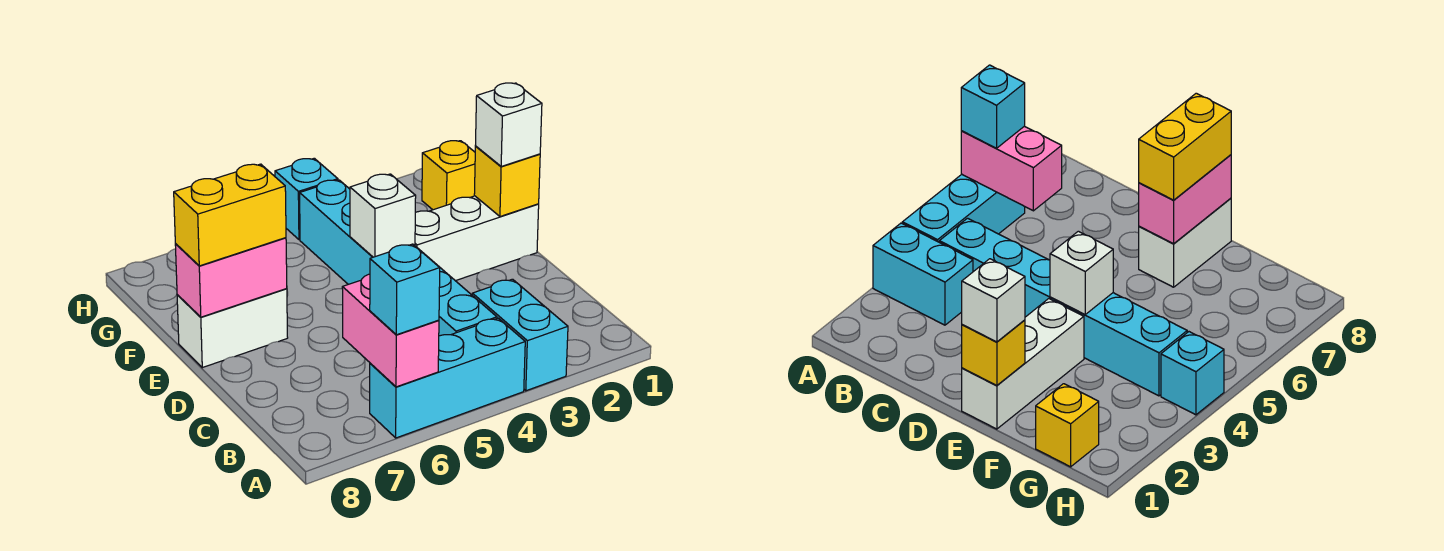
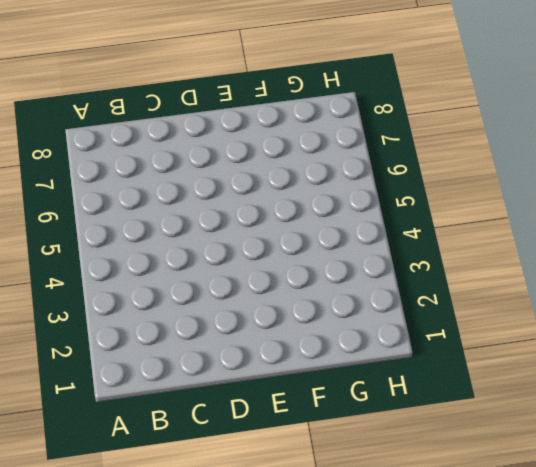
none -> cyan 1x2 brick [472,279,568,391]
none -> cyan 1x3 brick [370,318,525,438]
none -> cyan 1x6 brick [300,180,497,336]

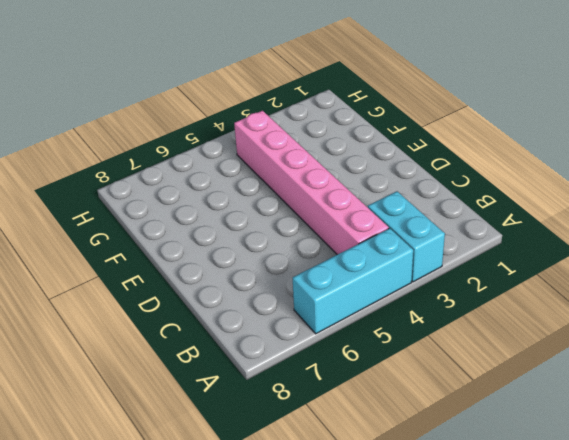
pink 1x6 brick [234,111,389,255] -> cyan 1x6 brick [300,180,497,336]
none -> white 1x3 brick [415,196,539,281]
none -> white 1x2 brick [177,289,288,368]
none -> yellow 1x1 brick [422,141,475,210]

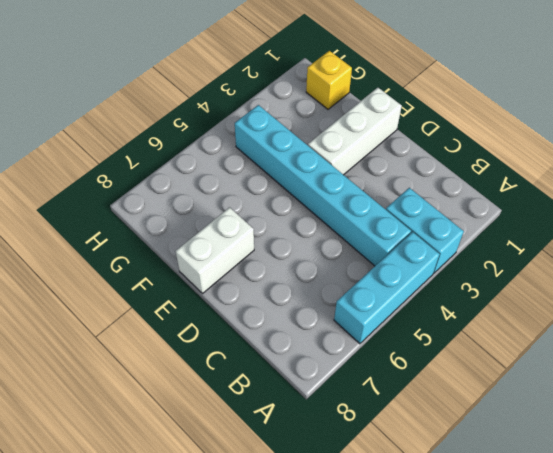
none -> cyan 1x1 brick [275,158,338,240]
none -> pink 1x2 brick [342,274,439,387]
none -> yellow 1x1 brick [474,147,540,217]

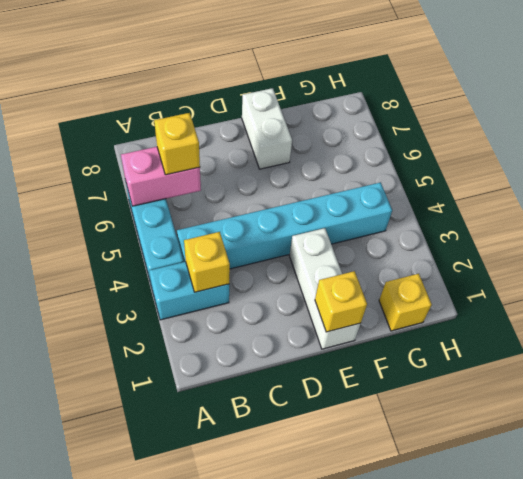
yellow 1x1 brick [184,232,230,292] -> none
yellow 1x1 brick [154,113,200,175] -> none
none -> cyan 1x1 brick [275,158,338,240]
none -> white 1x1 brick [350,174,416,257]
none -> pink 1x2 brick [175,238,287,317]

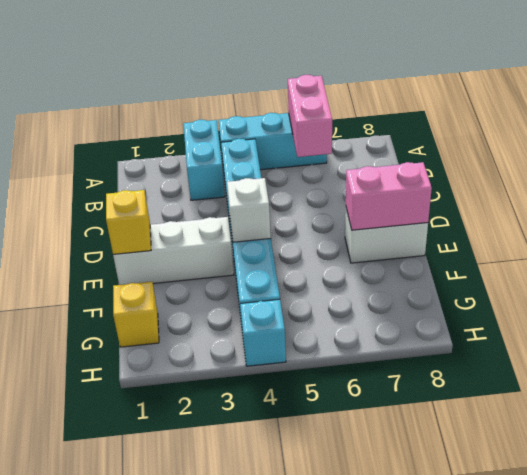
none -> cyan 1x1 brick [370,244,440,335]
none -> white 1x1 brick [475,83,542,166]
none -> yellow 1x2 brick [174,164,286,266]

